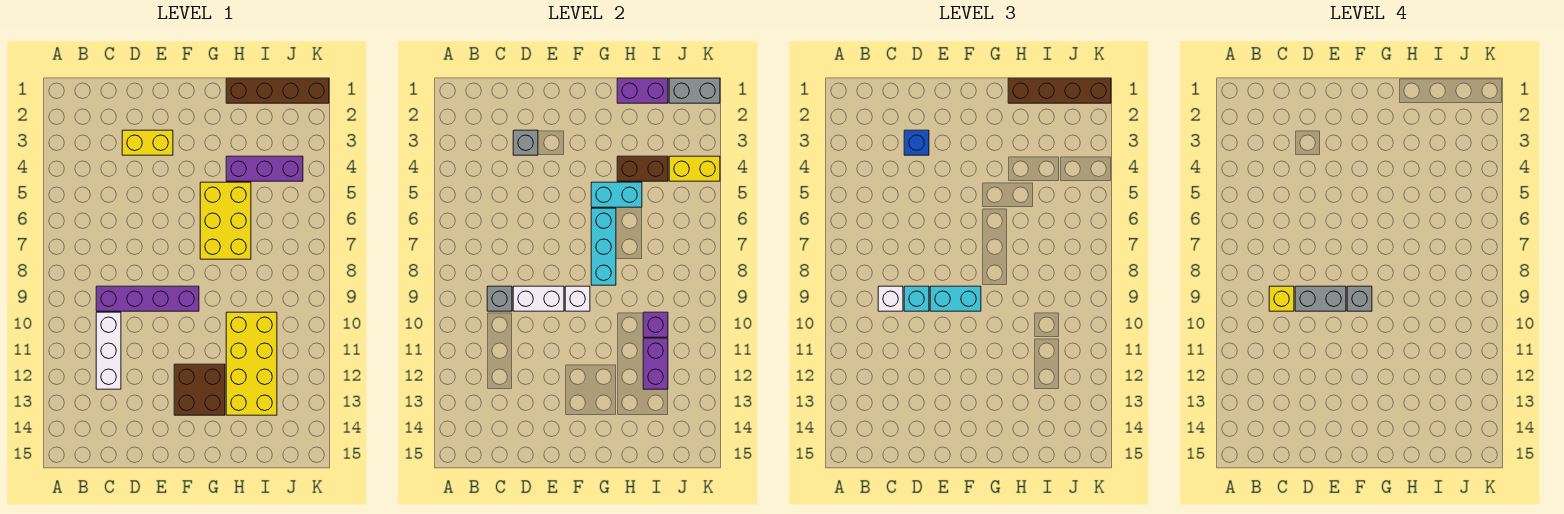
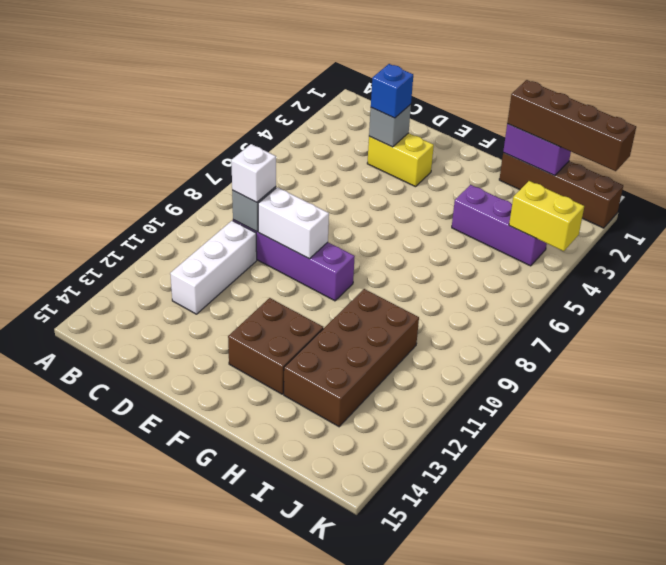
brown 2x4 brick [284,289,419,427] -> yellow 2x4 brick [226,312,277,415]
none -> yellow 2x3 brick [200,182,251,259]
none -> white 1x1 brick [565,286,590,311]
none -> cyan 1x2 brick [591,182,642,207]

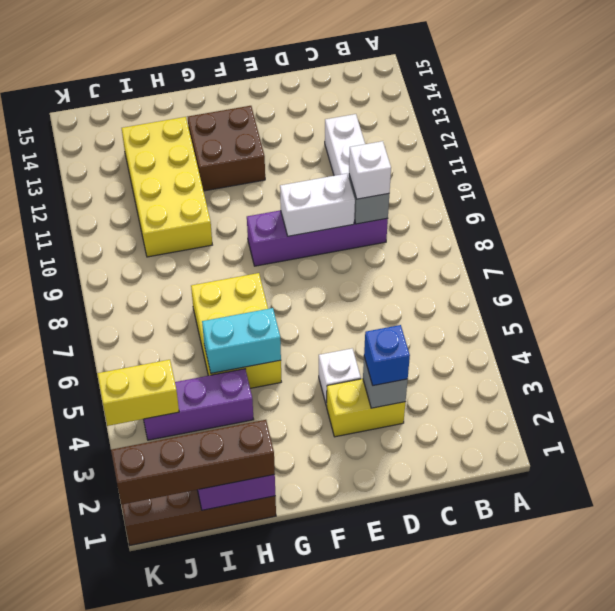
white 1x1 brick [319,349,361,406] -> white 1x1 brick moved to [565,286,590,311]
none -> cyan 1x3 brick [591,208,616,285]
none -> brown 1x2 brick [617,156,668,181]
none -> purple 1x1 brick [643,312,668,337]

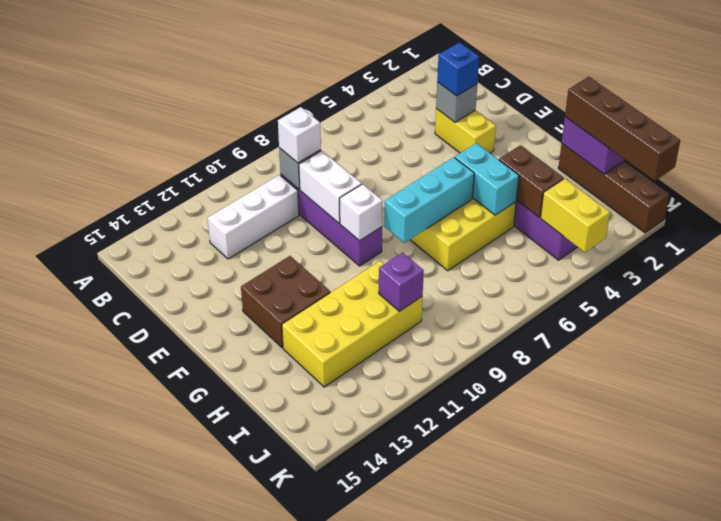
none -> purple 1x2 brick [643,338,668,389]
none -> grey 1x2 brick [669,78,720,103]
none -> cyan 1x1 brick [904,286,929,311]

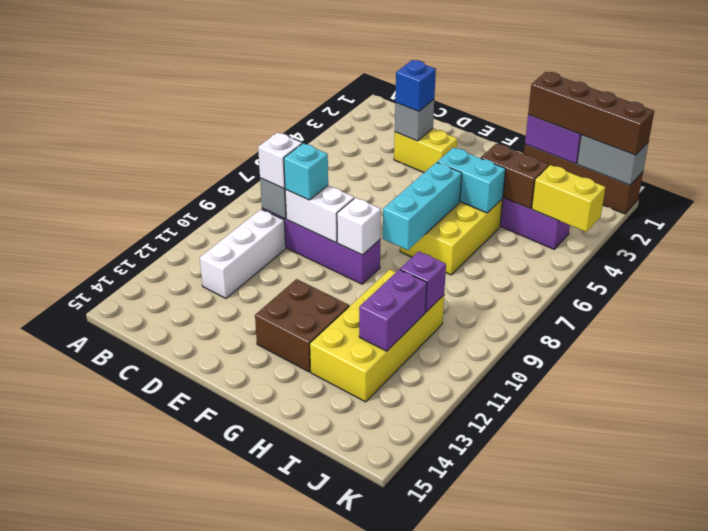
none -> cyan 1x2 brick [930,286,981,311]
none -> yellow 1x1 brick [1269,286,1294,311]
none -> grey 1x2 brick [1295,286,1346,311]

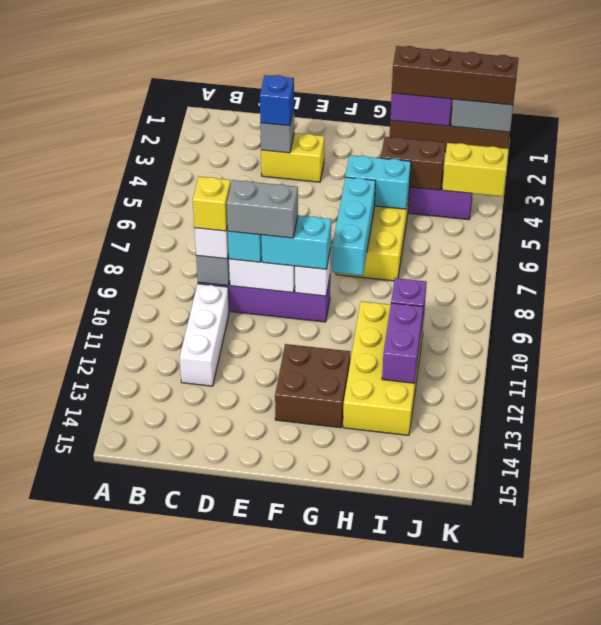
none -> grey 1x1 brick [1347,286,1372,311]

